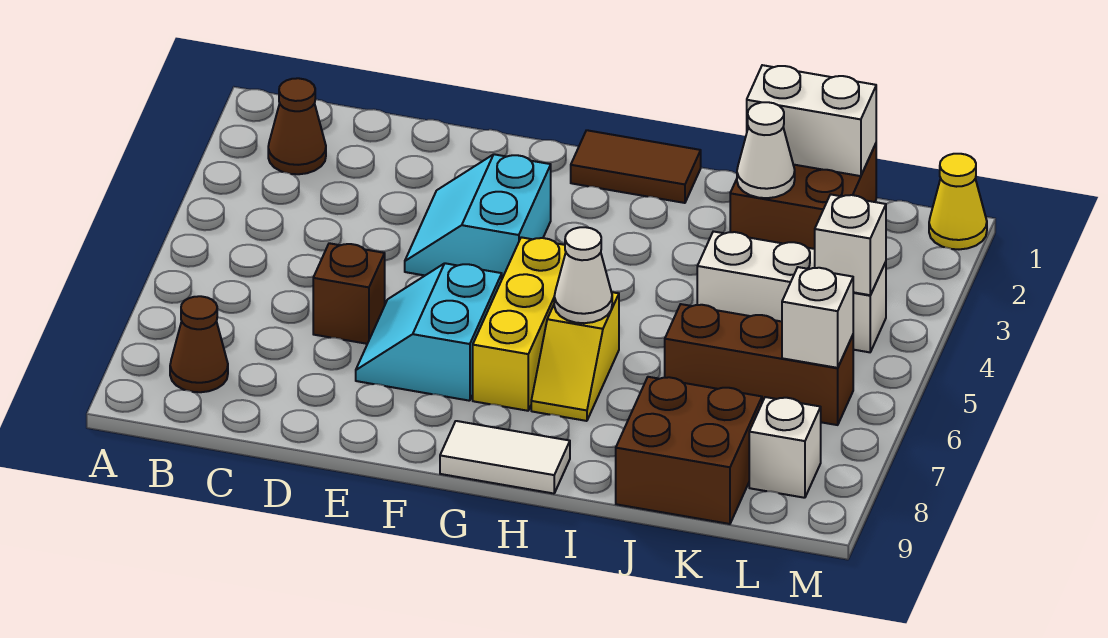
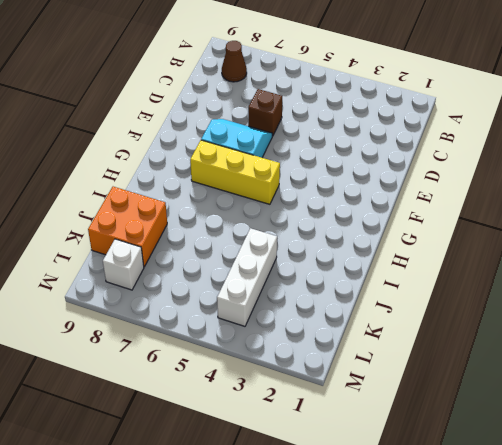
orange 2x2 brick [88,187,167,267] -> brown 2x2 brick [616,377,762,524]
none -> brown 1x1 cone [268,78,326,174]
none -> cyan 2x2 slope [405,154,551,278]
none -> brown 1x2 tile [571,130,701,203]

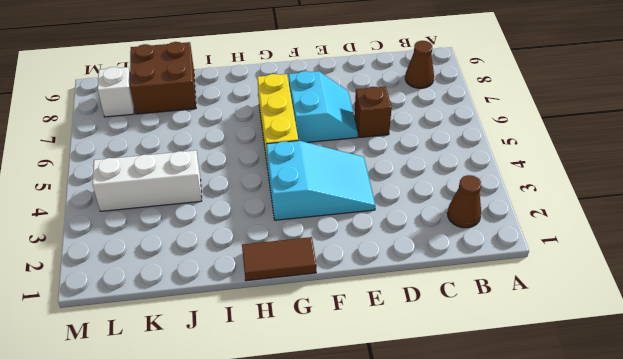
cyan 2x3 slope [266,141,375,220] -> cyan 2x2 slope [405,154,551,278]
none -> white 1x2 tile [440,421,570,494]
none -> yellow 1x2 slope [531,292,619,421]
none -> brown 2x2 brick [730,144,876,249]

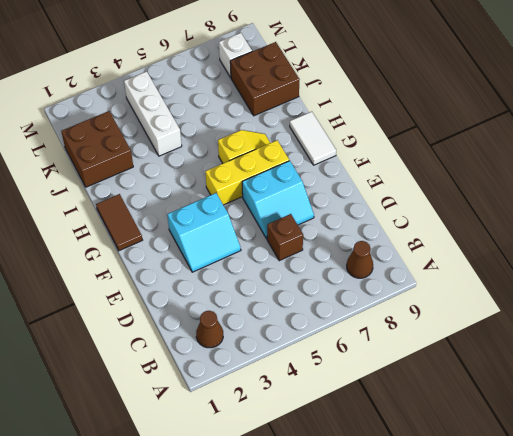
none -> brown 1x3 brick [665,304,853,425]
none -> yellow 1x1 cone [929,154,987,249]
none -> white 1x1 cone [554,227,612,323]

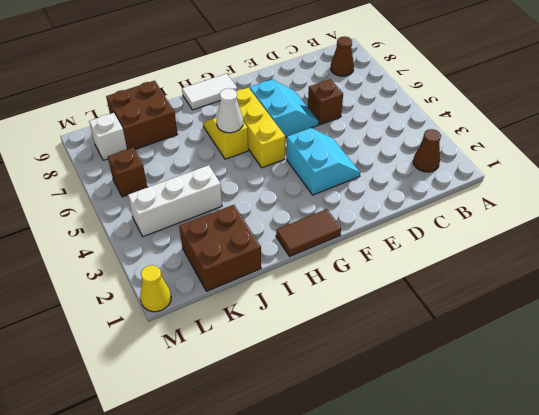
brown 1x1 brick [108,148,147,197] -> brown 1x3 brick [665,304,853,425]
none -> white 1x2 brick [747,65,876,176]
none -> white 1x1 cone [737,102,795,198]
none -> white 1x1 brick [815,194,886,295]

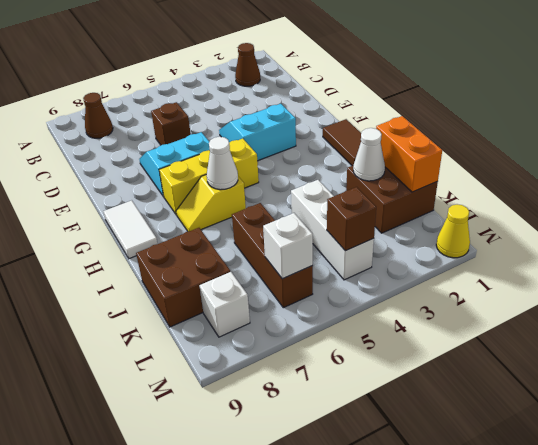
orange 1x2 brick [376,116,442,192] -> white 1x2 brick [747,65,876,176]
brown 1x1 brick [327,187,376,251] -> white 1x1 brick [815,194,886,295]

